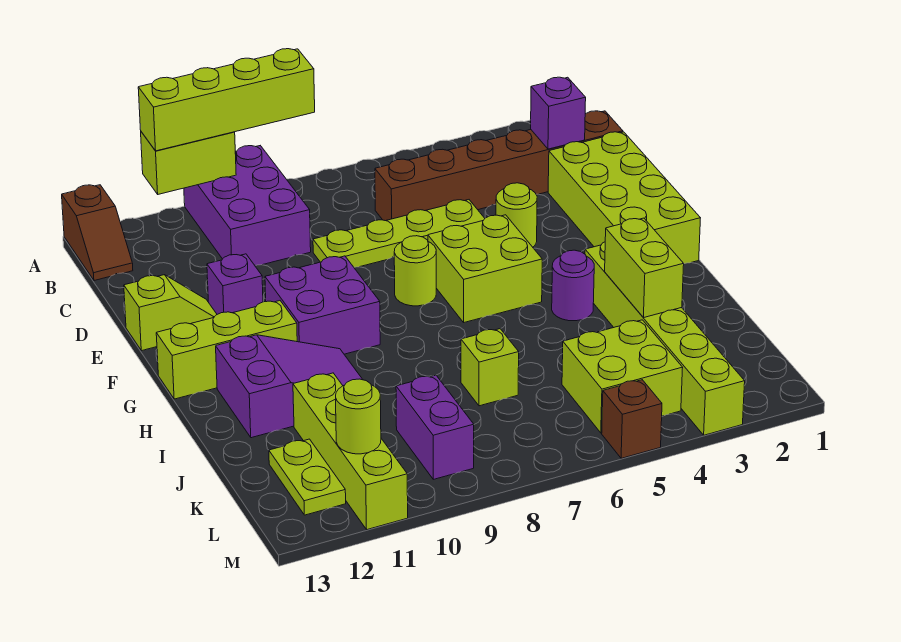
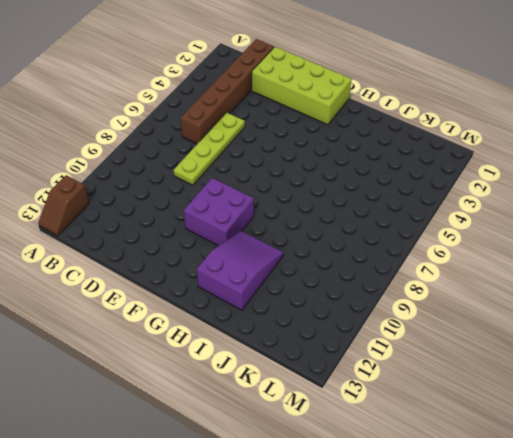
brown 1x2 slope [38,175,89,236] -> brown 1x2 slope turned to [62,185,133,281]
none -> purple 2x3 brick [184,146,311,265]
none -> lime 1x1 round brick [496,183,537,247]
none -> purple 1x1 brick [207,254,263,314]

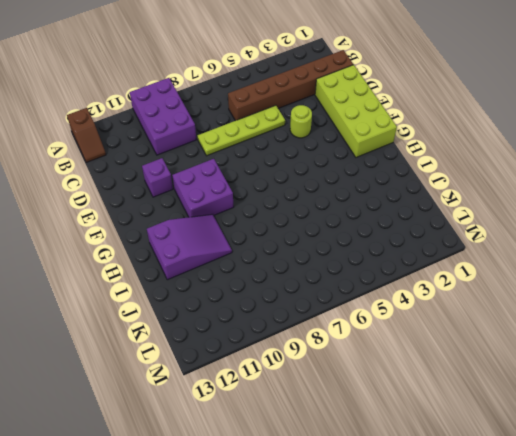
none -> lime 1x2 slope [124,275,217,351]
none -> lime 2x2 brick [428,215,542,322]
none -> lime 1x1 round brick [394,236,436,306]

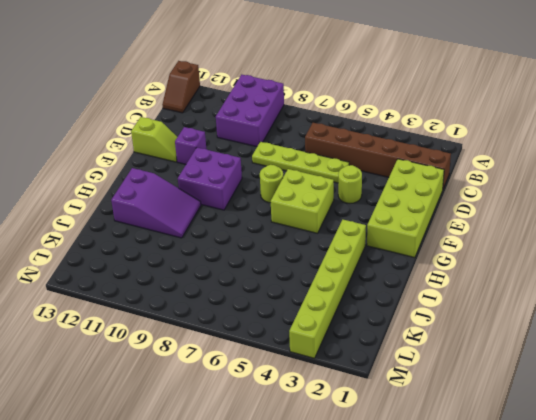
none -> lime 1x3 brick [156,301,297,399]
none -> purple 1x1 round brick [552,250,594,321]
none -> lime 1x1 brick [461,329,519,406]

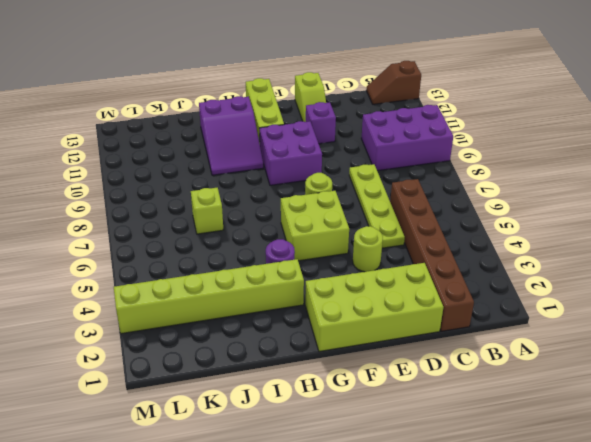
none -> lime 1x4 brick [293,373,408,530]
none -> lime 2x2 brick [562,320,683,433]
none -> purple 1x2 brick [396,375,474,479]

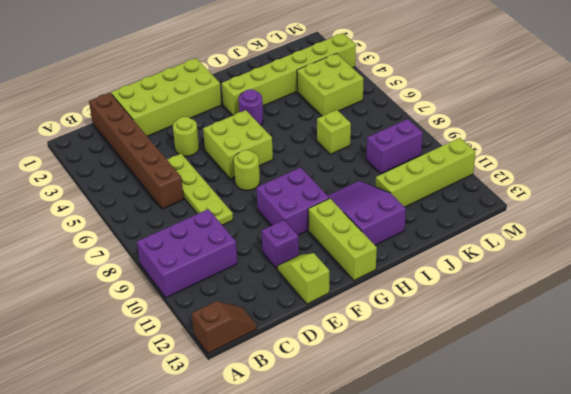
none -> lime 1x2 plate [269,439,346,515]
none -> brown 1x1 brick [602,380,662,458]
none -> lime 1x2 brick [141,132,236,194]

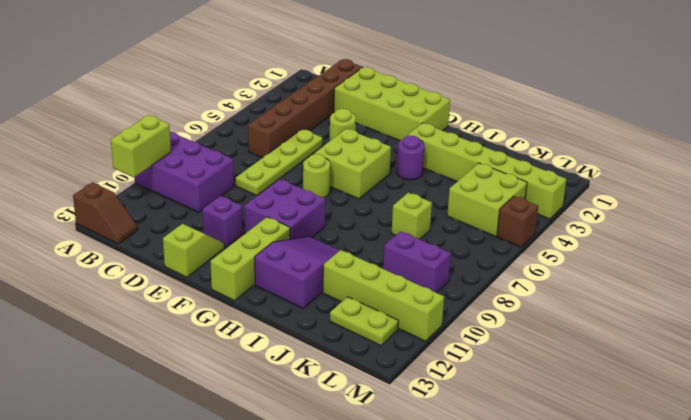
none -> purple 1x1 brick [531,77,586,149]
none -> lime 1x2 brick [605,218,684,318]
none -> lime 1x1 round brick [336,379,381,454]

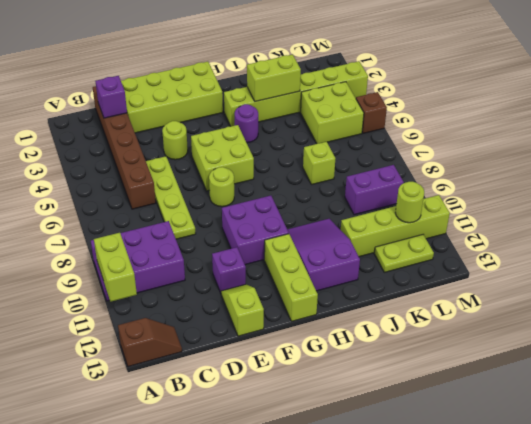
none -> lime 1x4 brick [138,49,315,151]

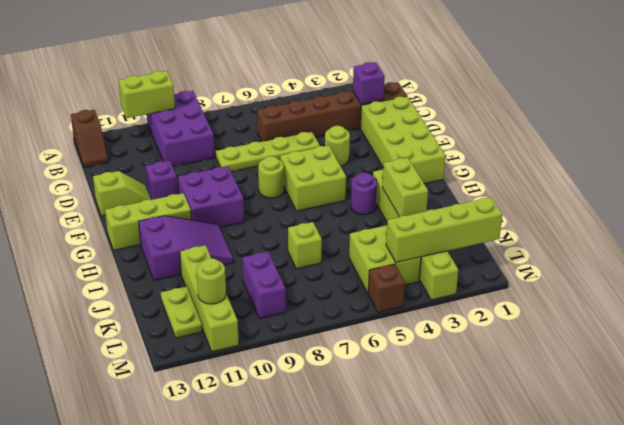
lime 1x4 brick [386,197,502,263] -> lime 1x4 brick moved to [138,49,315,151]

